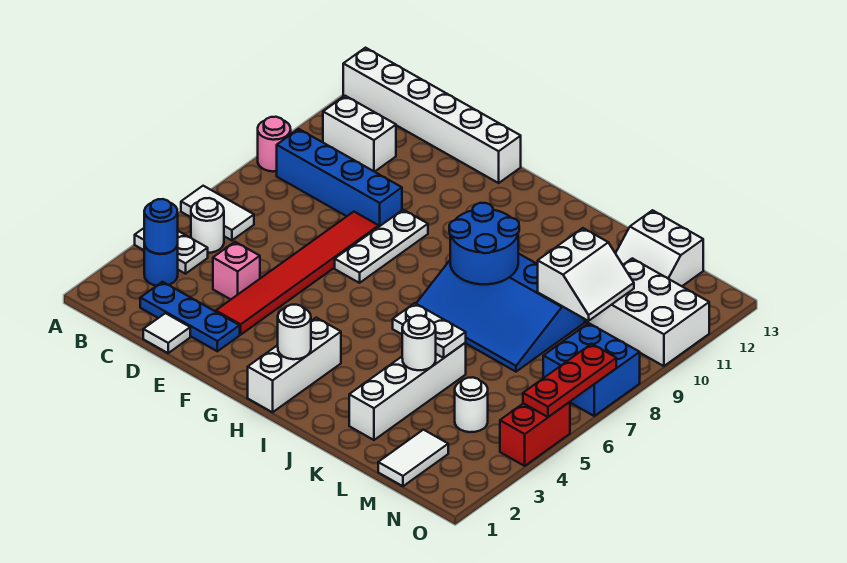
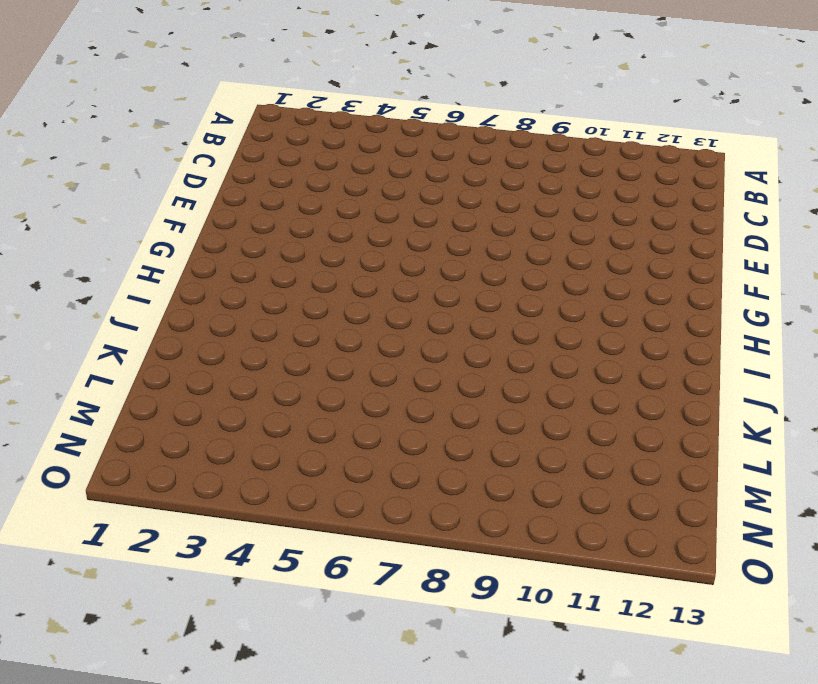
none -> white 1x2 plate [135,228,208,274]
none -> white 1x2 tile [181,186,254,240]
none -> pink 1x1 round brick [258,117,291,172]

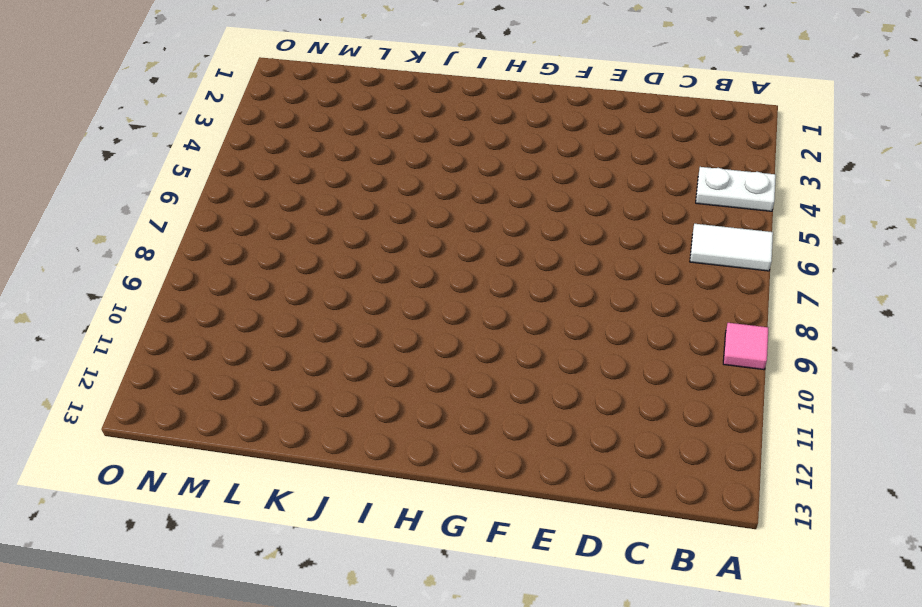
pink 1x1 tile [723,323,768,370] -> pink 1x1 round brick [258,117,291,172]
none -> white 1x6 brick [343,48,521,183]
none -> blue 1x1 round brick [144,243,178,286]
none -> white 1x1 round brick [191,198,224,253]

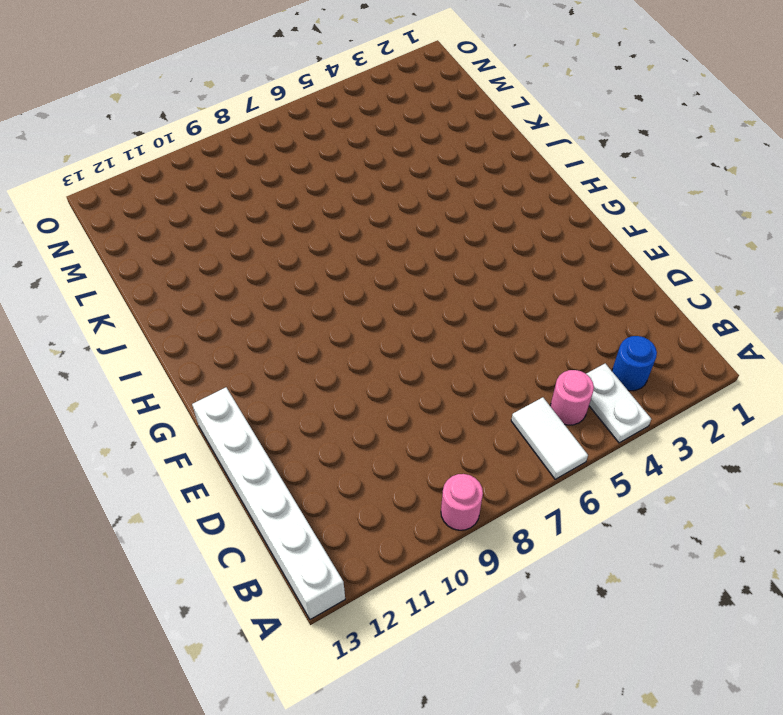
pink 1x1 round brick [550,370,594,425] -> white 1x1 round brick [191,198,224,253]
none -> blue 1x4 brick [277,129,402,227]
none -> white 1x2 brick [323,96,396,172]
none -> blue 1x3 plate [140,282,240,351]

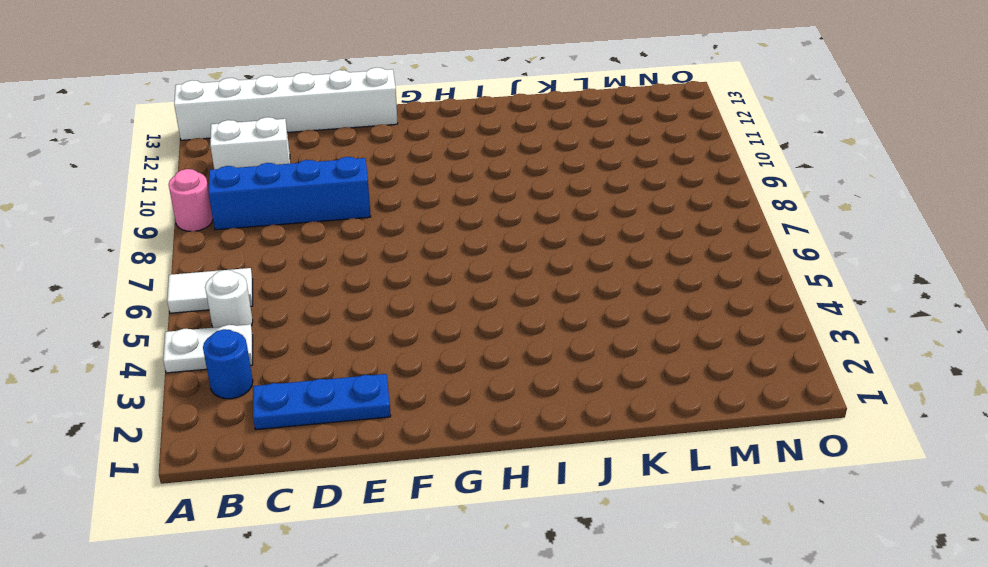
none -> white 1x1 tile [143,313,190,353]
none -> pink 1x1 brick [213,242,260,299]
none -> red 1x6 tile [216,212,379,335]

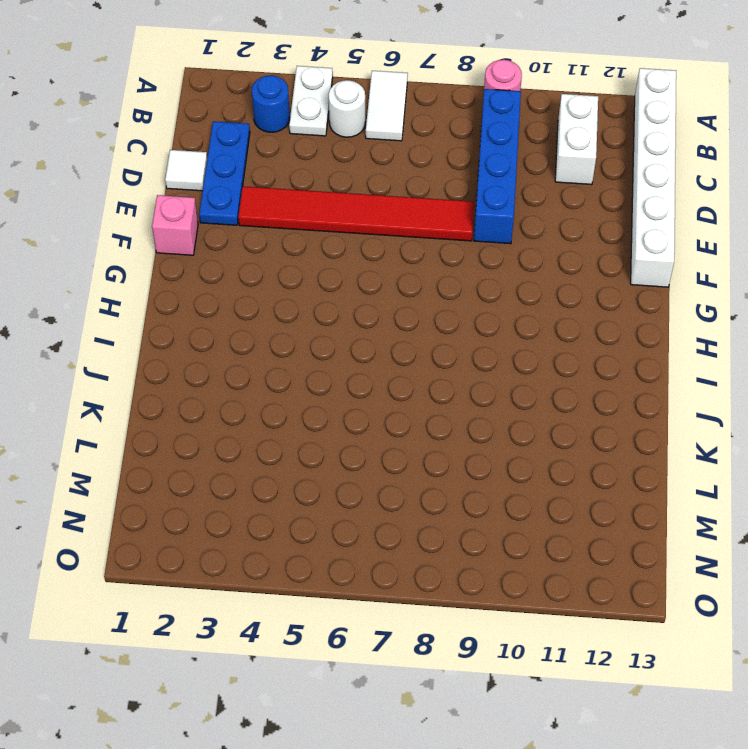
pink 1x1 brick [152,195,198,255] -> pink 1x1 brick moved to [213,242,260,299]
none -> white 1x3 plate [335,210,428,283]
none -> white 1x3 brick [248,318,341,412]
none -> blue 3x4 slope [416,253,585,372]

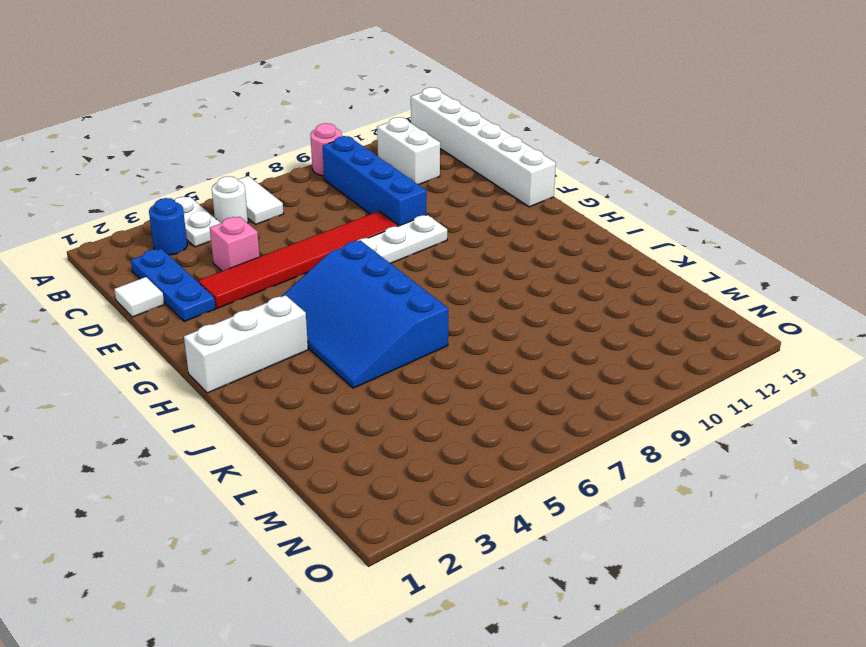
blue 3x4 slope [281,240,448,388] -> blue 3x4 slope moved to [416,253,585,372]
none -> white 1x4 brick [349,343,466,440]
none -> white 2x2 slope [615,210,703,286]
none -> white 1x2 tile [378,430,448,486]

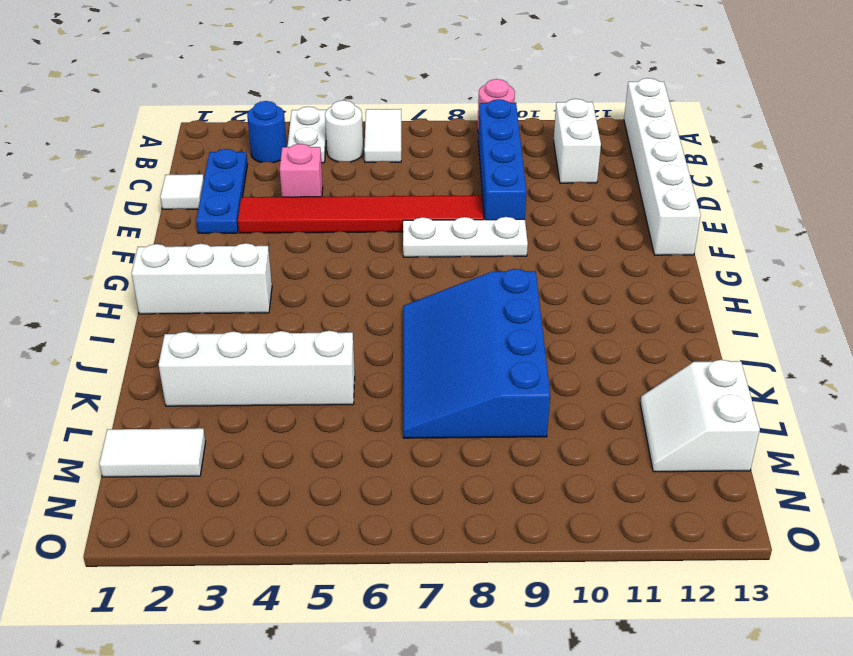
none -> white 1x1 round brick [455,377,488,432]
none -> white 2x3 brick [587,258,709,366]
none -> blue 2x2 brick [543,323,640,416]

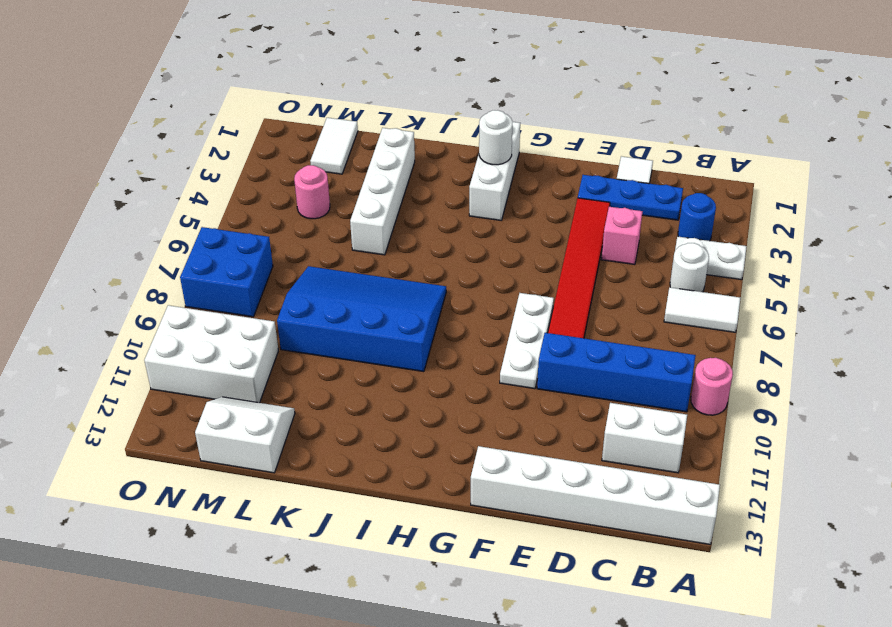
pink 1x1 round brick [294,165,330,219] -> white 1x1 round brick [455,377,488,432]
none -> red 1x2 brick [500,402,570,466]
none -> blue 1x1 round brick [144,199,178,254]
none -> blue 2x2 round brick [449,203,519,284]

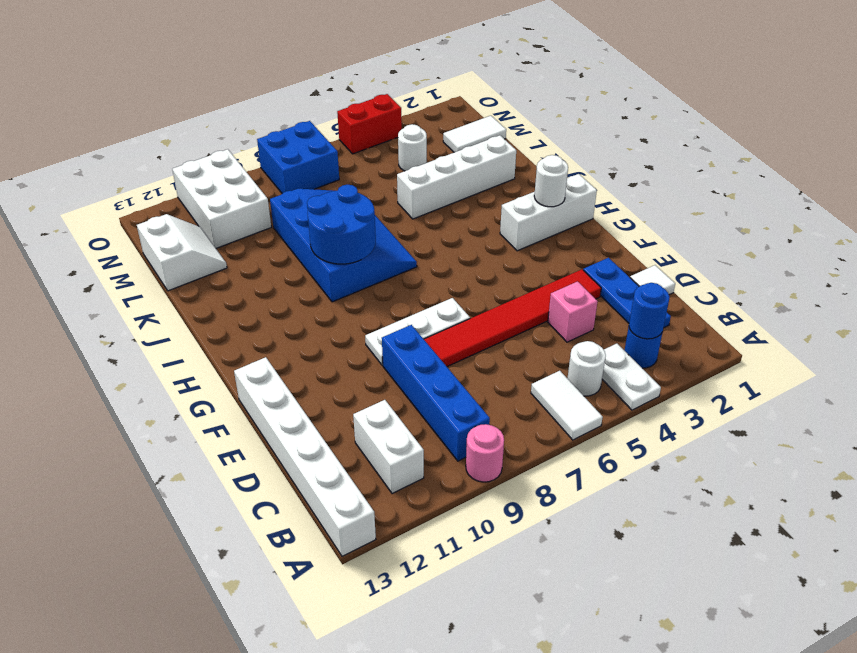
none -> white 1x2 plate [393,303,466,358]
none -> white 1x1 round brick [402,316,436,370]
none -> white 2x2 slope [538,228,634,321]

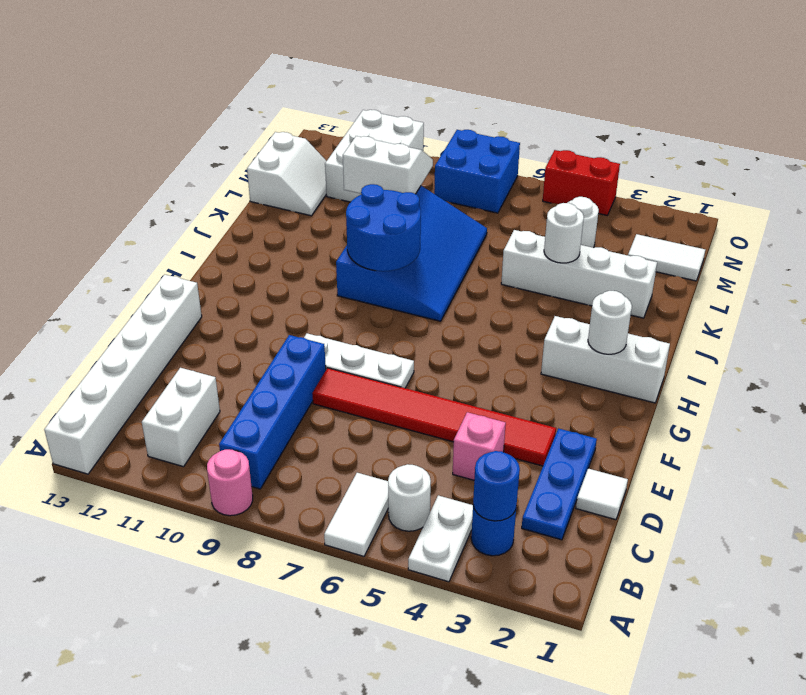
none -> white 1x2 plate [393,303,466,358]
none -> red 1x3 plate [523,344,616,417]

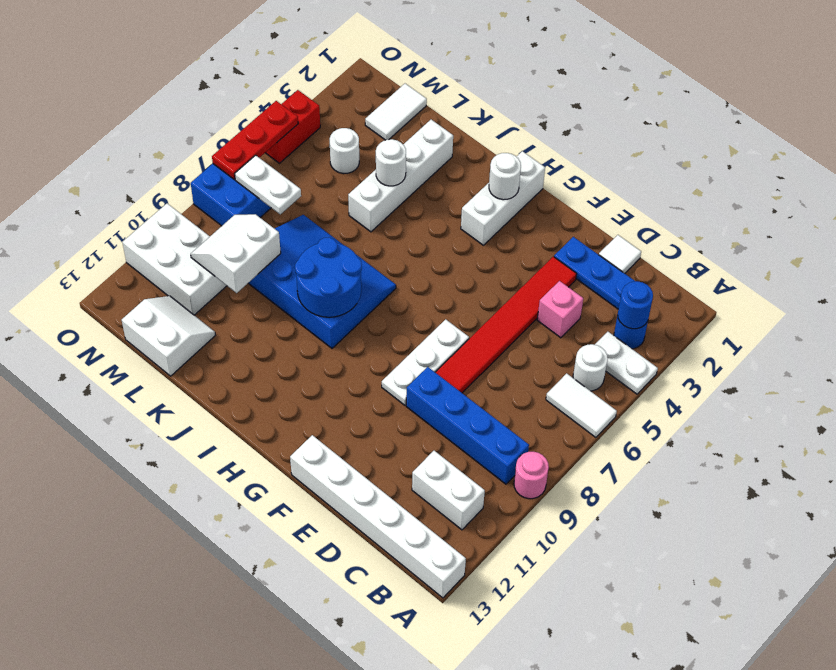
white 1x2 plate [235,155,301,214] -> white 1x2 plate moved to [393,303,466,358]

